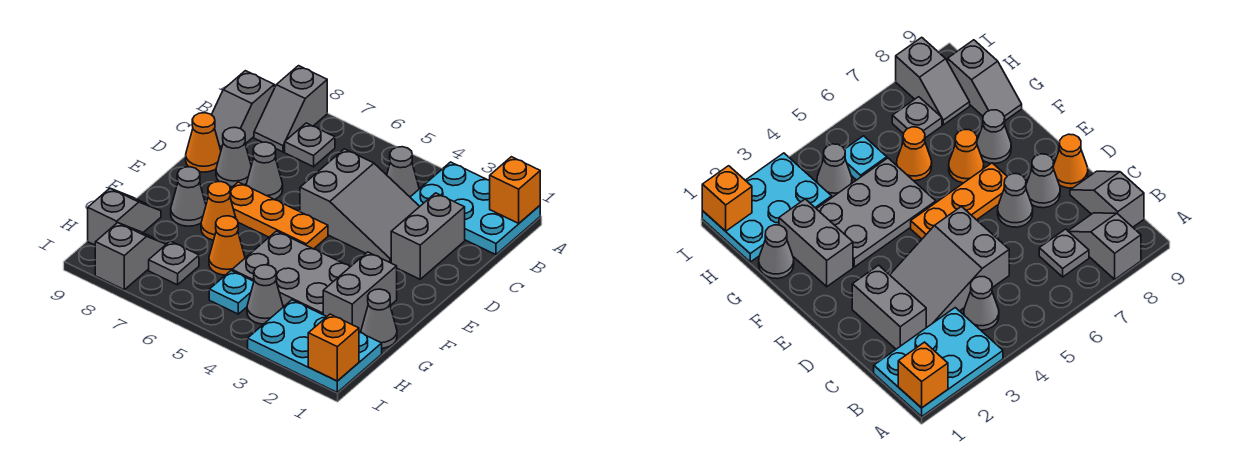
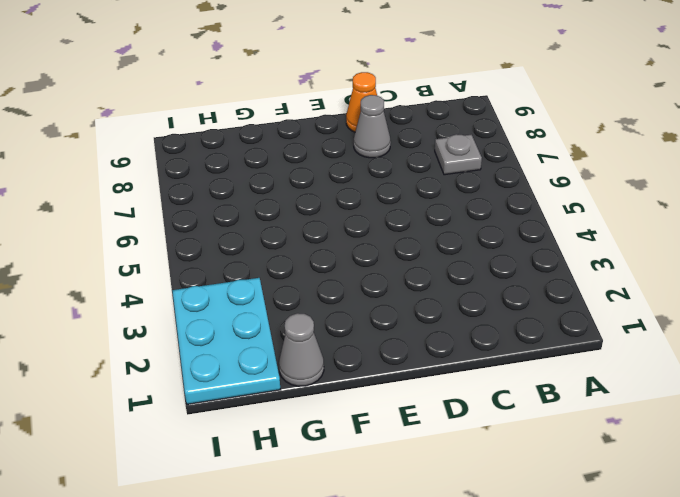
none -> cyan 2x3 plate [410,162,540,255]
none -> grey 1x2 slope [254,66,327,152]
none -> grey 1x1 cone [387,147,419,197]

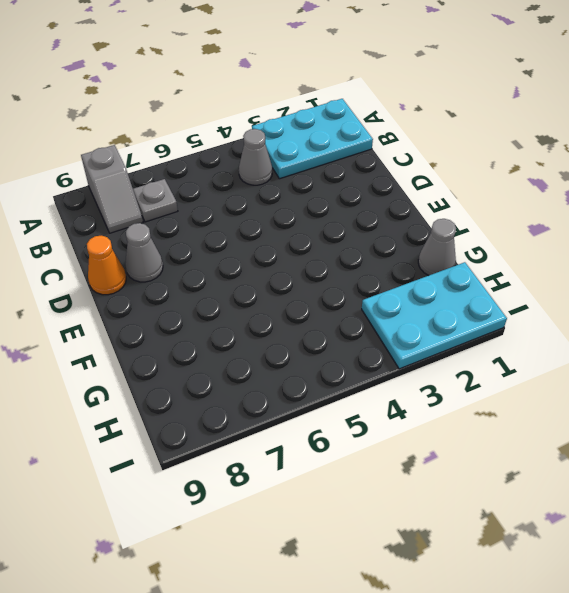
none -> grey 1x2 slope [212,71,274,150]
none -> grey 1x2 brick [391,193,465,279]
none -> grey 2x3 slope [300,149,420,263]

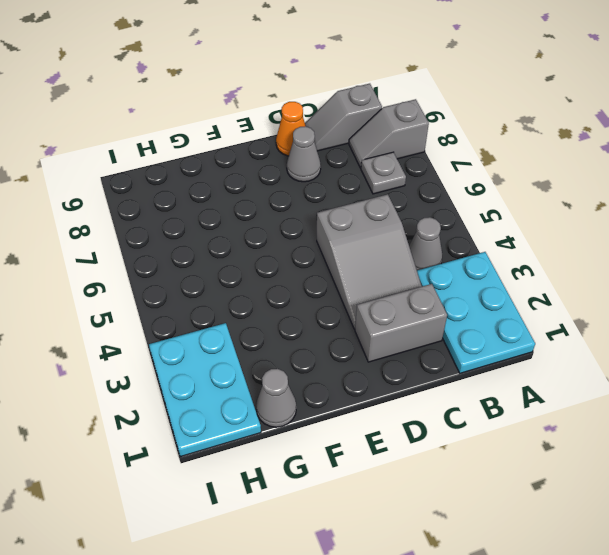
none -> grey 1x1 cone [246,142,283,200]
none -> orange 1x3 plate [230,182,328,249]
none -> grey 1x2 brick [323,252,397,332]

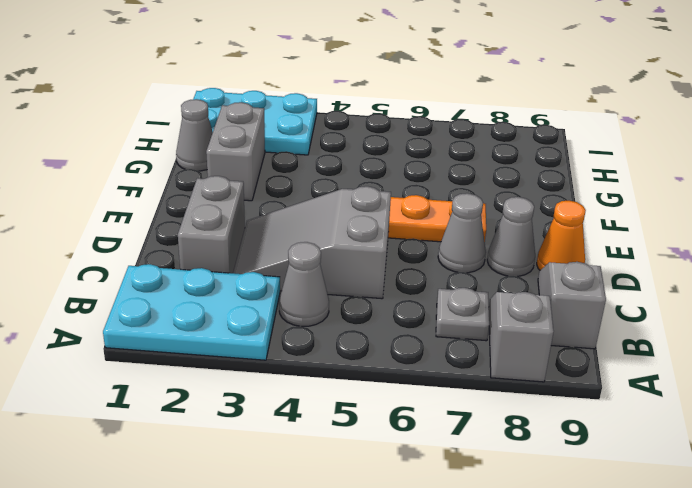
none -> grey 2x3 plate [232,231,350,315]
none -> orange 1x1 cone [201,181,236,240]
none -> grey 1x1 cone [171,167,206,226]

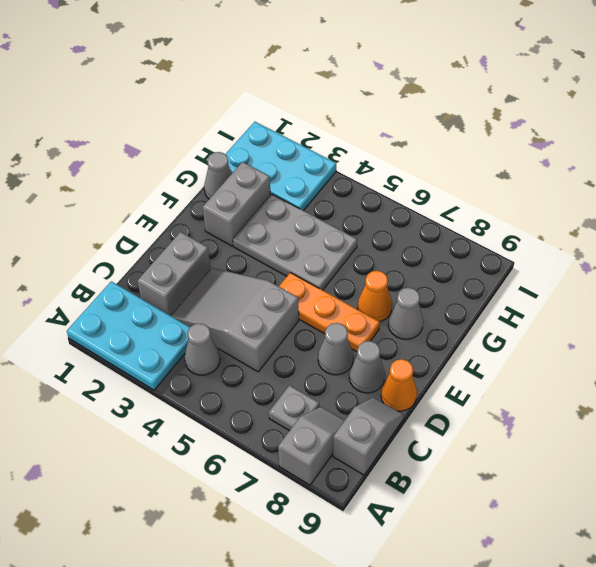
none -> orange 1x1 cone [209,216,245,275]
none -> grey 1x2 slope [88,188,161,245]
none -> grey 1x1 cone [247,265,283,324]

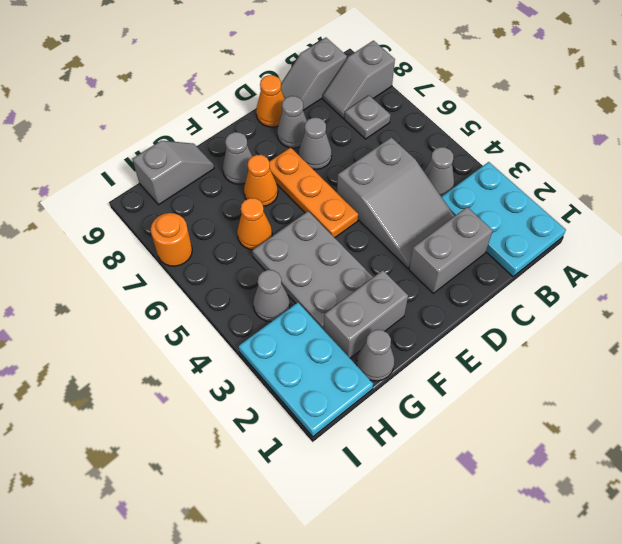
orange 1x1 round brick [151,213,192,266] -> none
none -> cyan 1x1 plate [209,271,254,314]
none -> grey 1x1 plate [149,241,199,285]
none -> grey 1x2 slope [95,223,166,290]

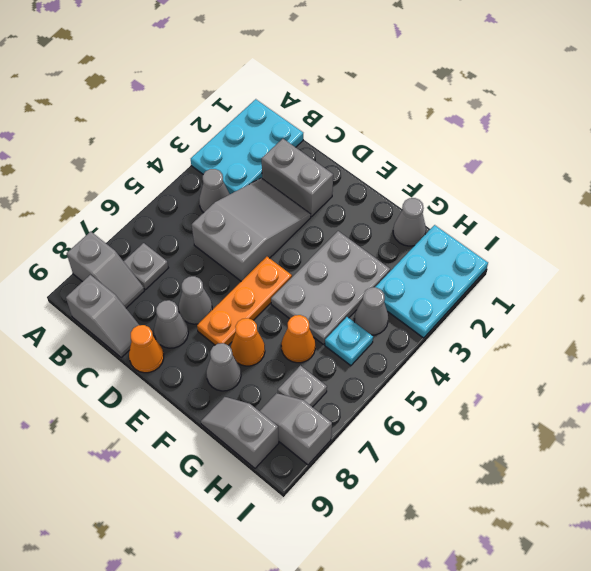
none -> grey 1x2 brick [323,252,397,332]
none -> orange 1x1 brick [490,157,540,223]
none -> orange 1x1 brick [308,314,359,381]

